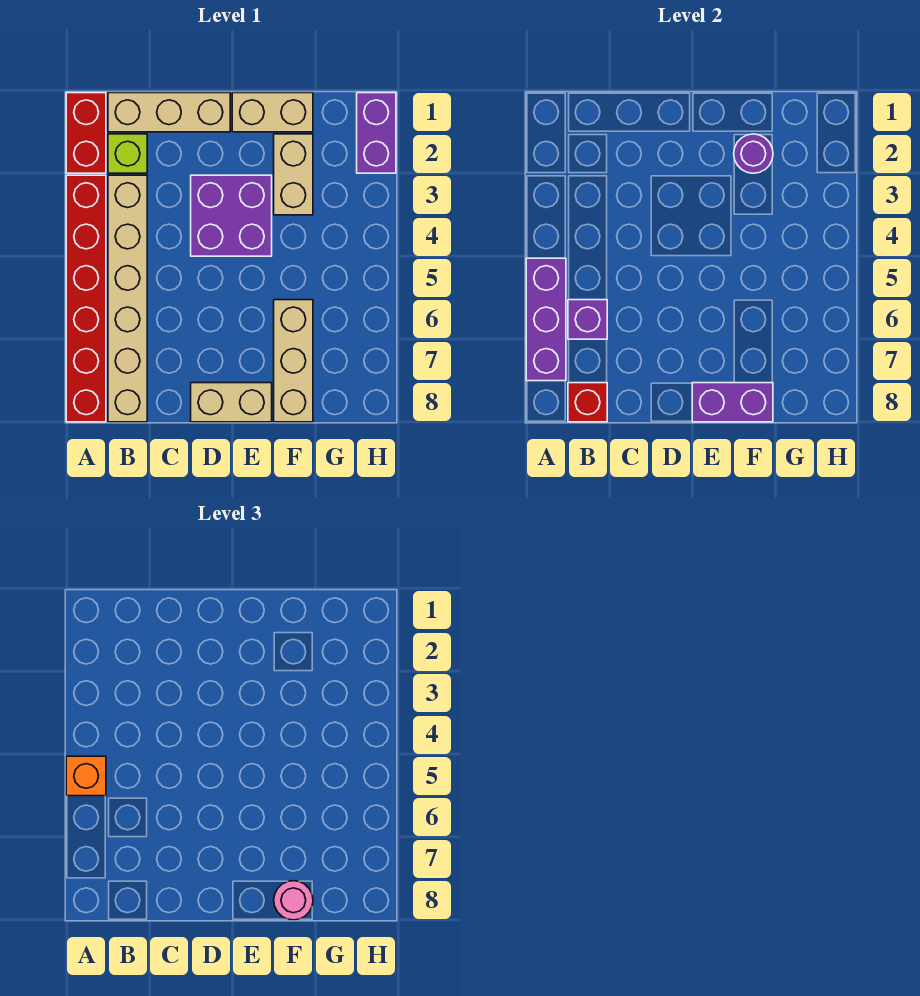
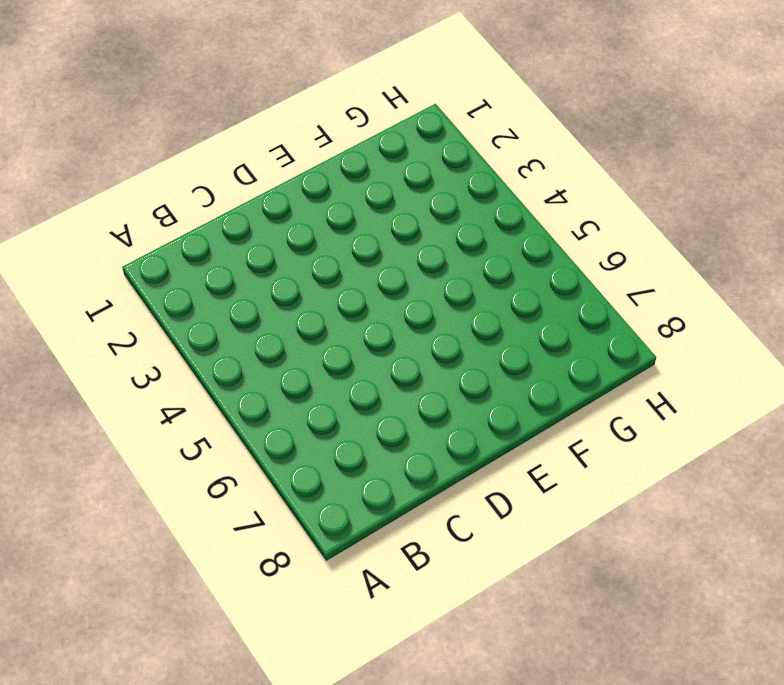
none -> red 1x2 brick [66,93,106,173]
none -> red 1x6 brick [66,175,106,422]
none -> tan 1x3 brick [108,93,230,132]

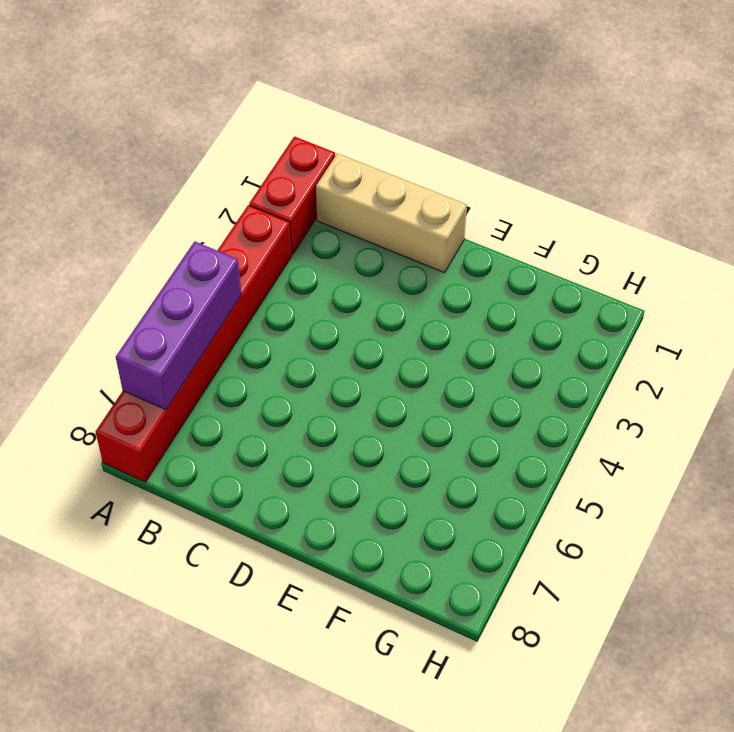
none -> lime 1x1 brick [108,134,147,173]
none -> tan 1x6 brick [108,175,147,422]
none -> purple 2x2 brick [191,175,272,256]

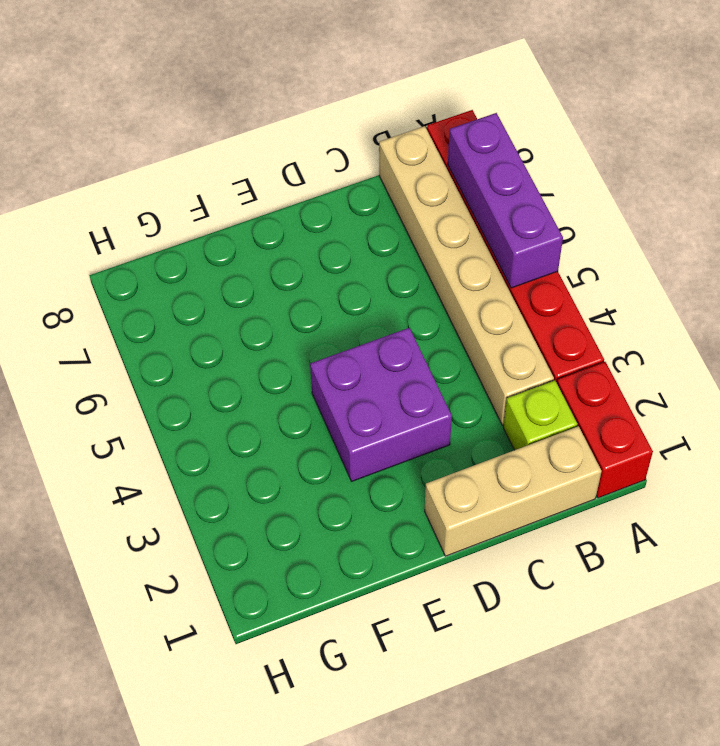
none -> tan 1x2 brick [191,383,272,422]
none -> tan 1x2 brick [232,93,313,132]
none -> tan 1x2 brick [274,134,313,215]

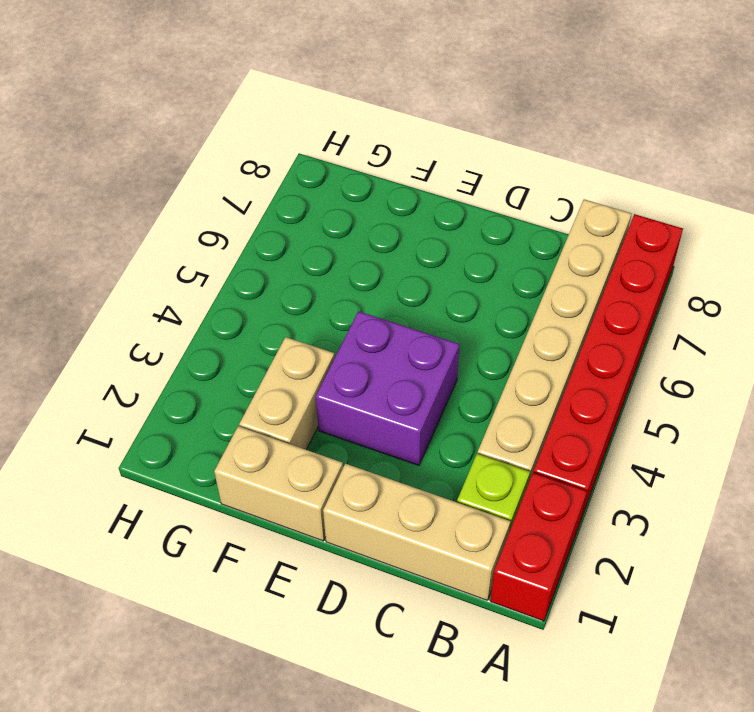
none -> tan 1x2 brick [191,383,272,422]
none -> tan 1x3 brick [274,300,313,422]
none -> purple 1x2 brick [357,93,396,173]

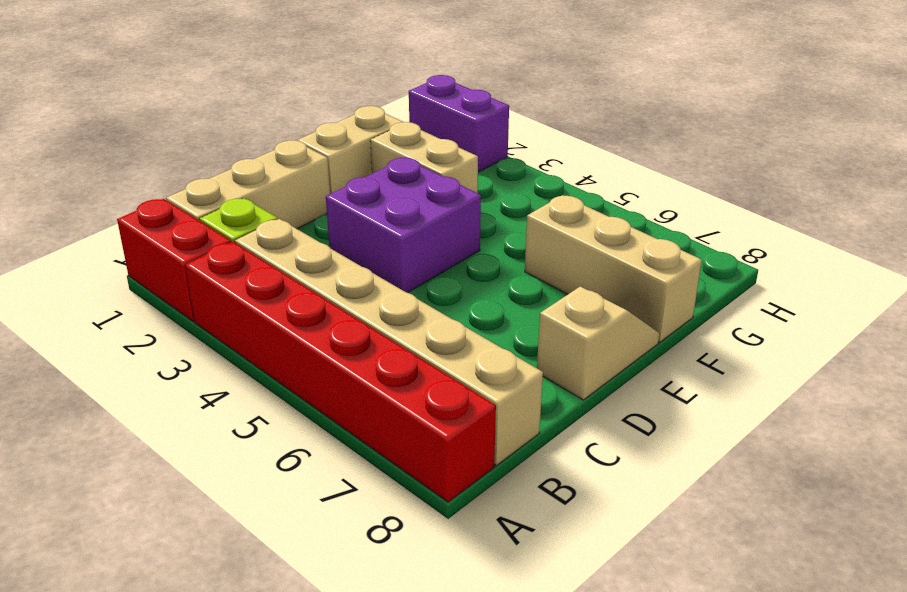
tan 1x2 slope [537,287,660,400] -> tan 1x2 brick [191,383,272,422]
none -> purple 1x3 brick [526,258,566,381]
none -> purple 1x1 brick [568,300,607,339]
none -> red 1x1 brick [568,383,607,422]

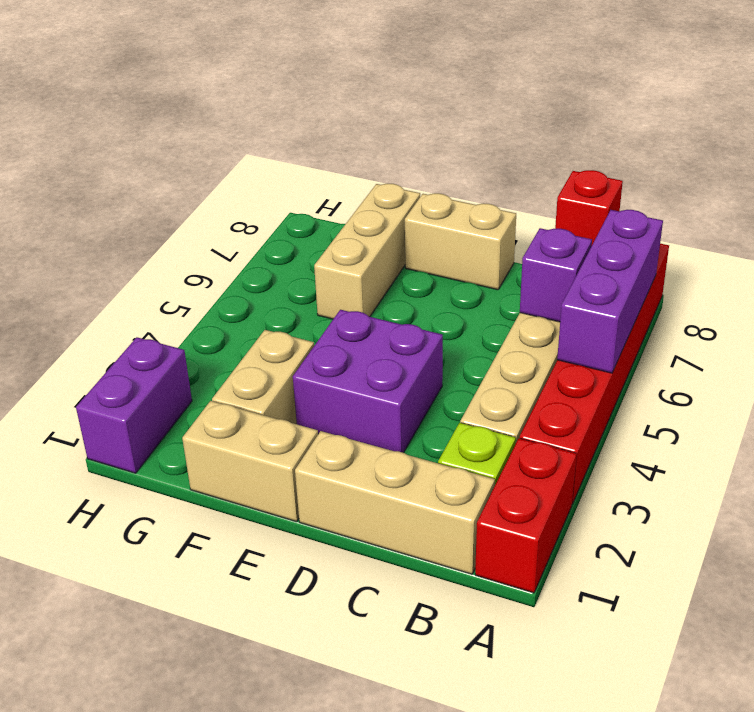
none -> purple 1x2 brick [692,383,773,422]
none -> purple 1x1 round brick [734,134,773,173]
none -> orange 1x1 brick [66,756,106,796]

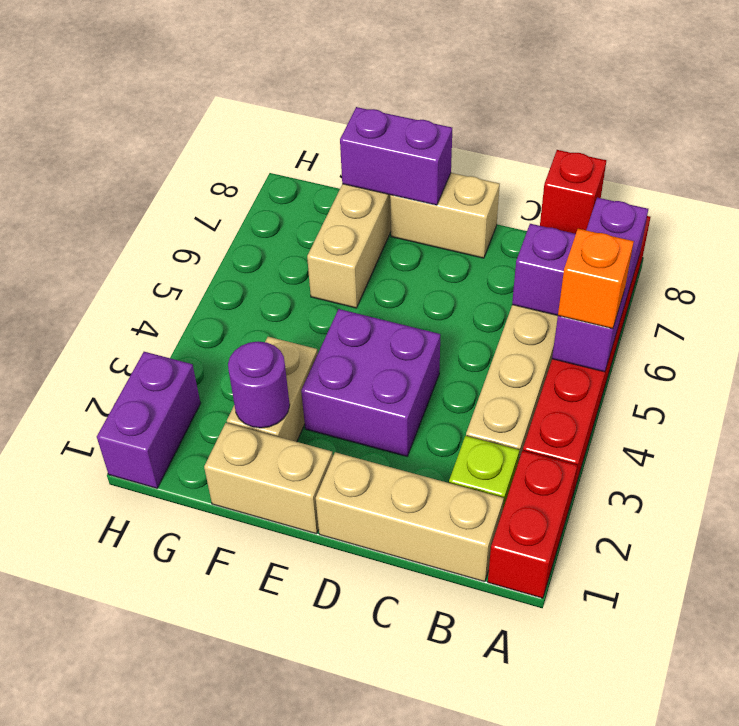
none -> pink 1x1 round brick [274,881,313,920]

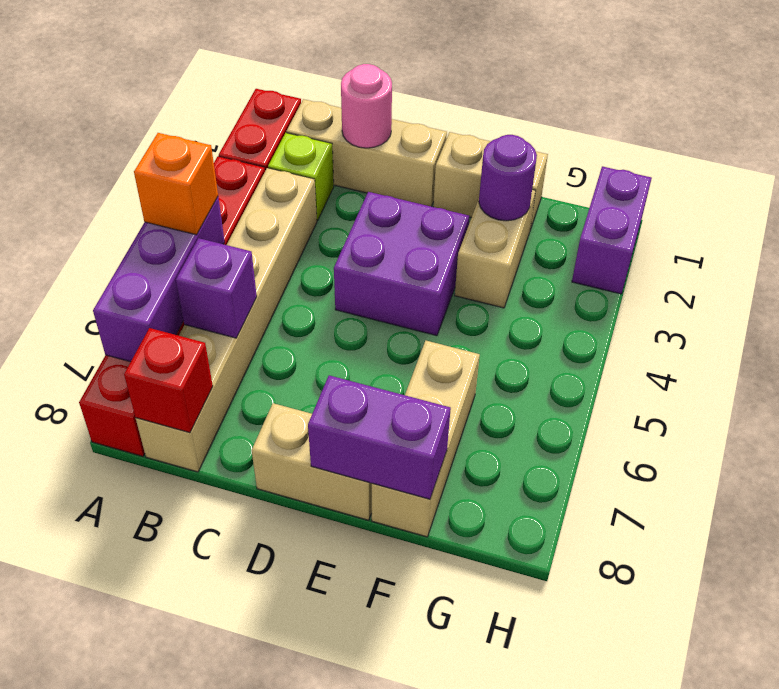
pink 1x1 round brick [341,64,392,148] -> pink 1x1 round brick moved to [274,881,313,920]

